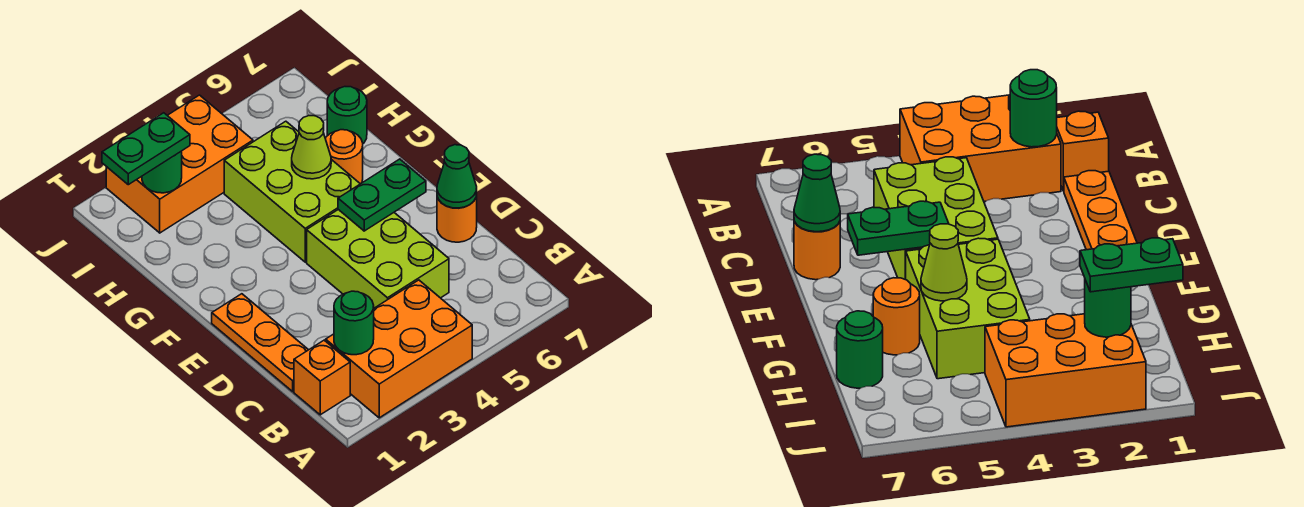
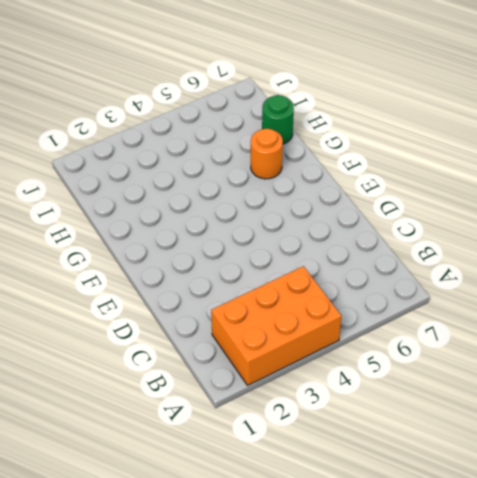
none -> orange 1x1 brick [294,340,350,415]
none -> orange 1x3 plate [212,294,308,392]
none -> lime 2x3 brick [307,210,449,308]

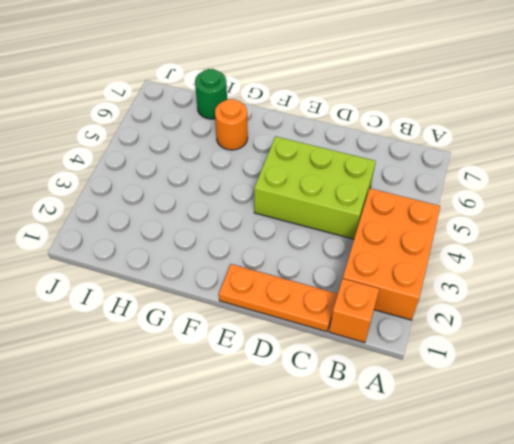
none -> orange 1x1 round brick [437,194,477,242]
none -> lime 2x3 brick [224,121,360,262]
none -> orange 2x3 brick [106,95,253,233]

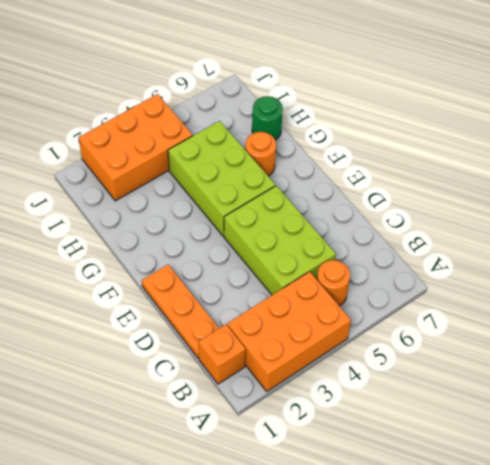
orange 1x1 round brick [317,260,350,306] -> orange 1x1 round brick moved to [437,194,477,242]
none -> green 1x1 round brick [334,291,374,355]
none -> green 1x1 cone [437,145,477,208]
none -> green 1x2 plate [338,159,426,231]

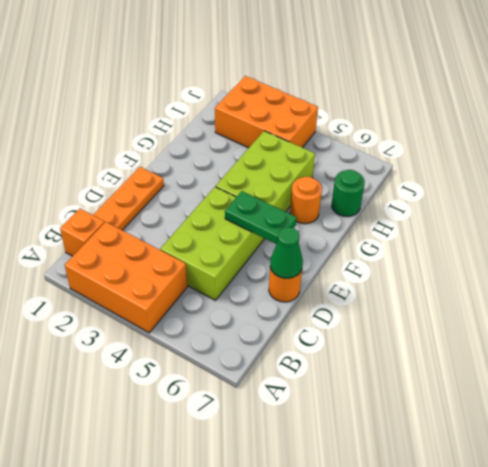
none -> green 1x1 round brick [334,291,374,355]
none -> lime 1x1 cone [292,116,331,179]
none -> green 1x1 round brick [142,151,182,193]

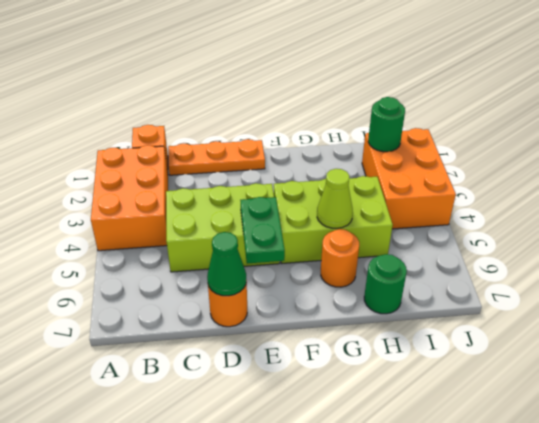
none -> green 1x1 round brick [334,291,374,355]
none -> green 1x2 plate [102,113,190,185]

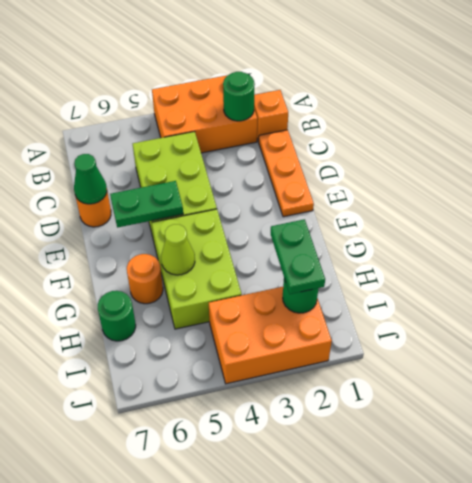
green 1x2 plate [271,219,325,294] -> green 1x2 plate turned to [102,113,190,185]

